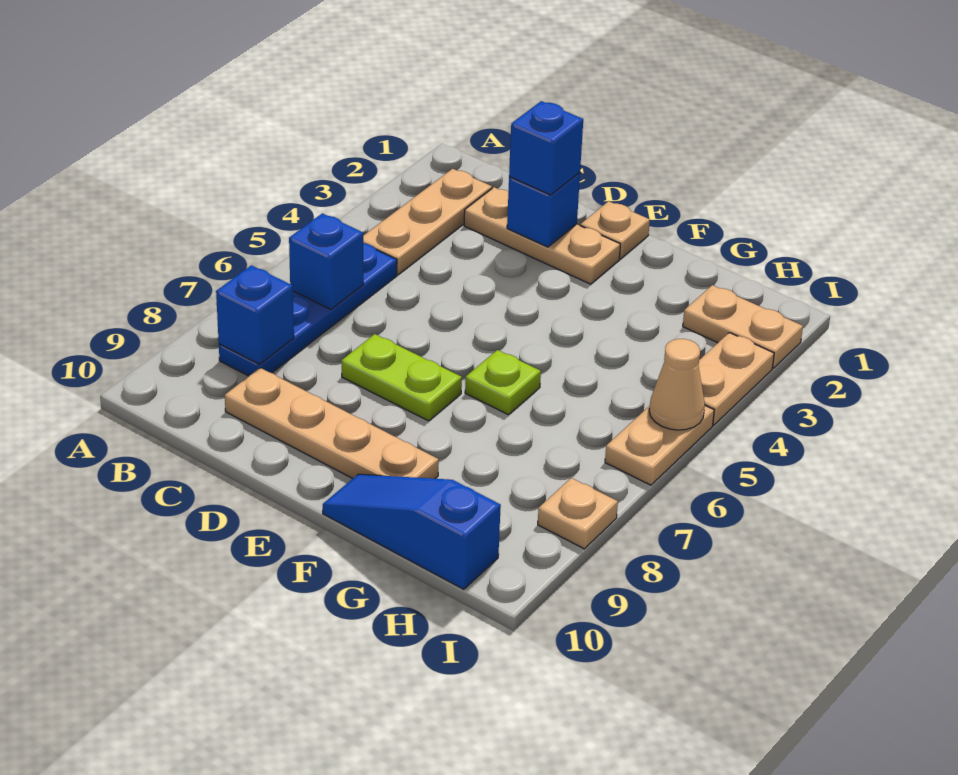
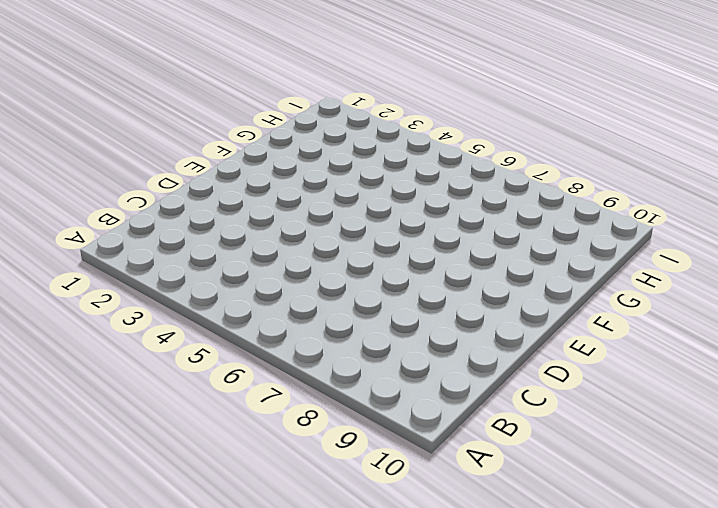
none -> tan 1x3 plate [363,169,492,274]
none -> blue 1x4 plate [219,243,397,376]
none -> tan 1x3 plate [464,187,620,284]

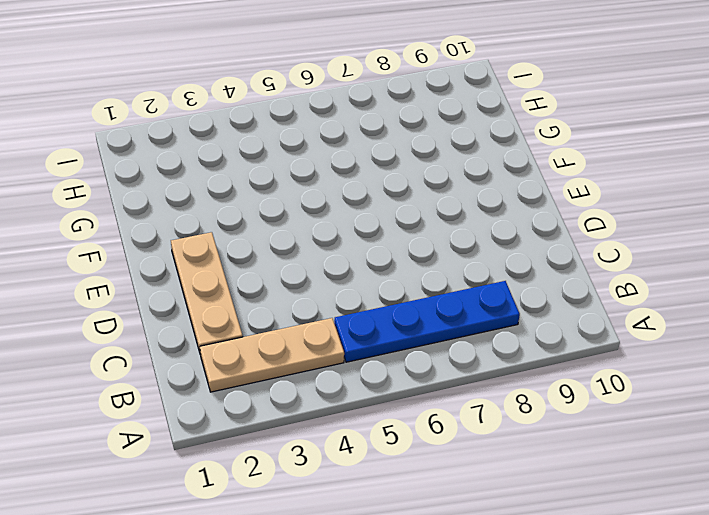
none -> tan 1x4 plate [225,368,439,479]
none -> lime 1x2 plate [341,334,462,421]
none -> tan 1x1 plate [580,201,650,259]

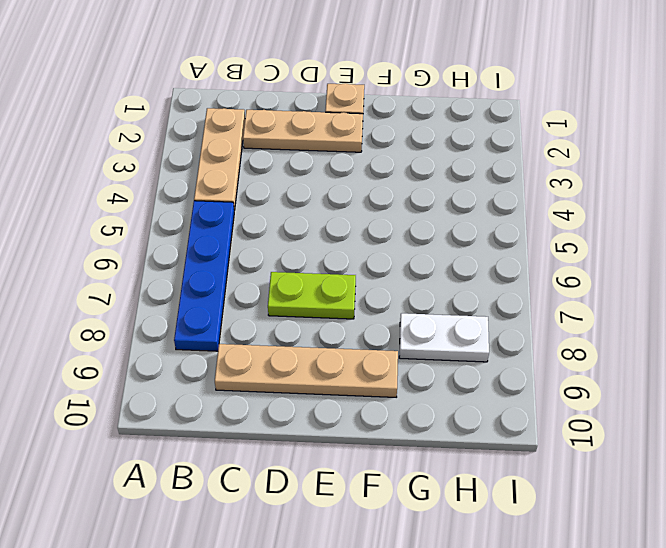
white 1x2 plate [399,313,489,362] -> none
none -> lime 1x1 plate [465,350,541,415]
none -> blue 1x3 slope [323,474,501,589]
none -> tan 1x2 plate [683,285,803,368]

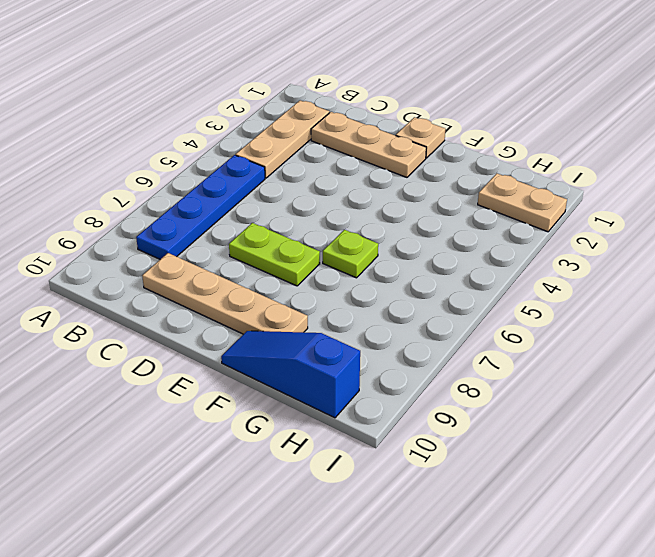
none -> tan 1x2 plate [698,333,774,425]
none -> tan 1x2 plate [605,406,714,485]
none -> tan 1x1 plate [538,478,618,549]

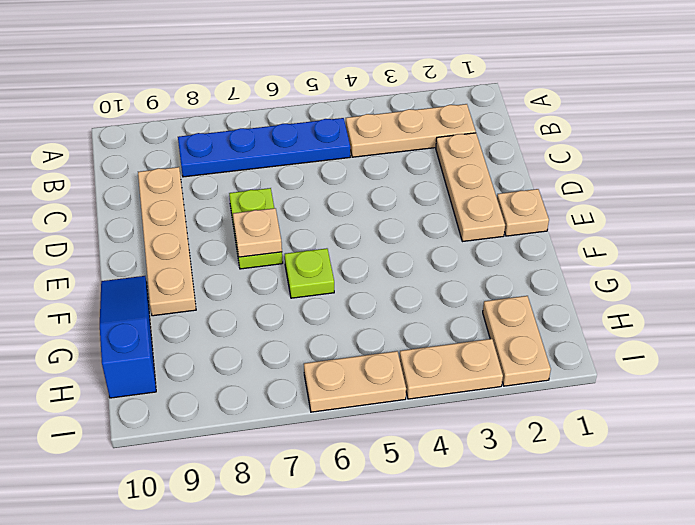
tan 1x1 plate [233,208,282,257] -> tan 1x1 plate moved to [538,478,618,549]
none -> blue 1x1 brick [289,213,363,310]
none -> blue 1x1 brick [216,265,294,364]
none -> blue 1x1 brick [507,172,580,247]

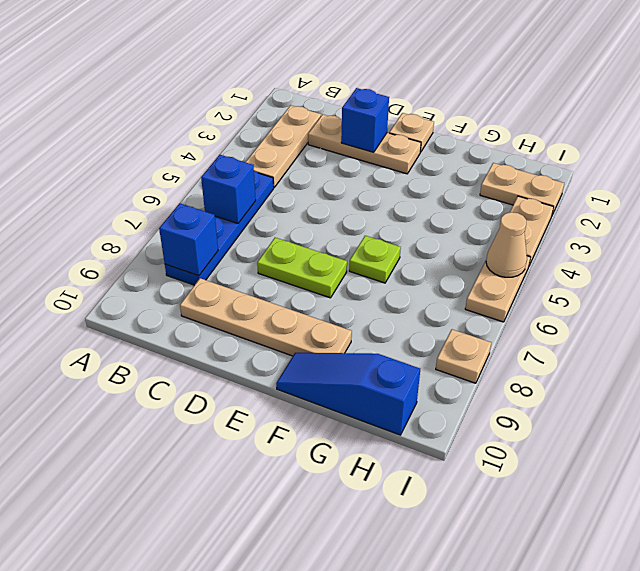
none -> blue 1x1 brick [509,101,583,195]

